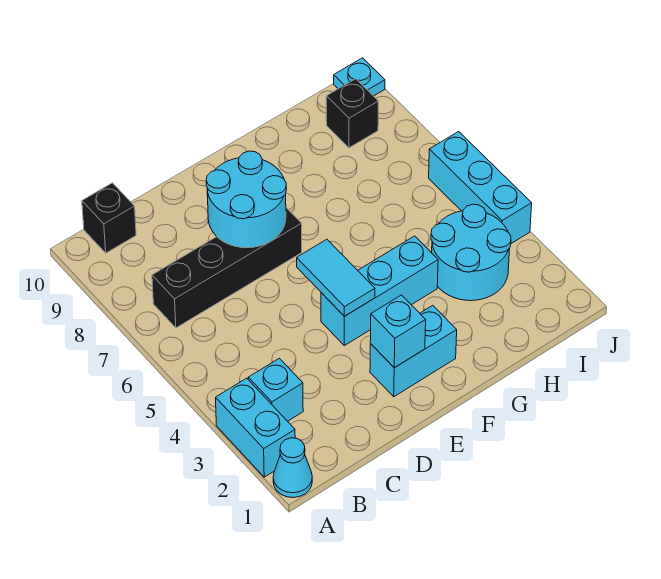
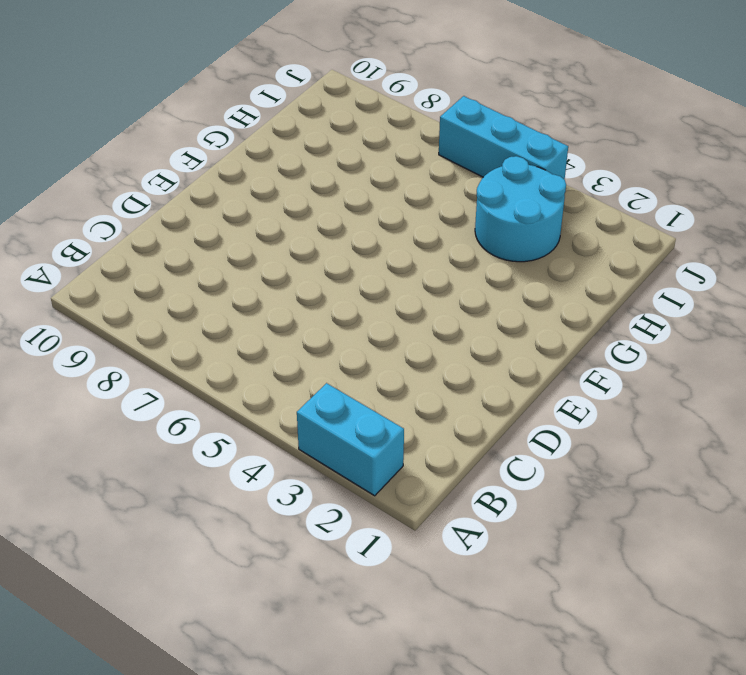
none -> cyan 1x1 cone [273,438,312,498]
none -> cyan 1x1 brick [248,358,303,421]
none -> black 1x4 brick [152,208,302,328]

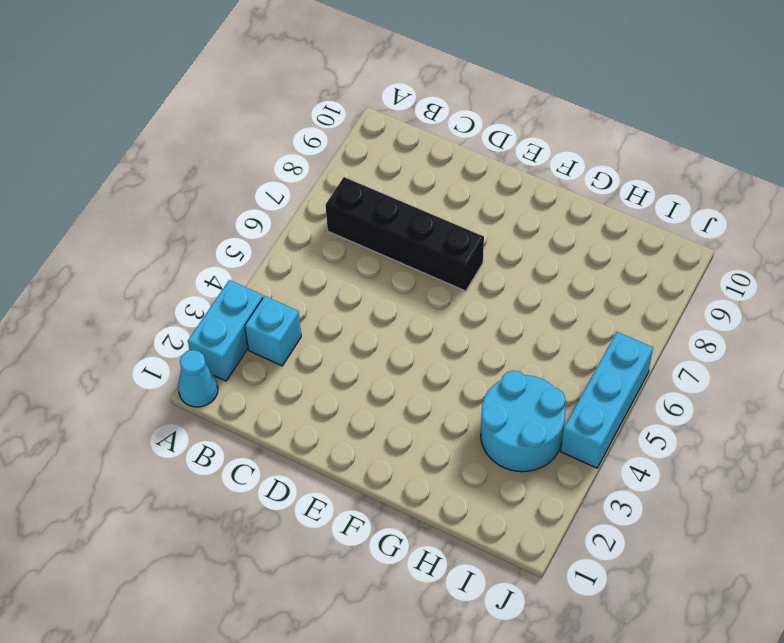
none -> black 1x1 brick [82,183,136,253]
none -> cyan 1x2 brick [370,305,457,397]
none -> cyan 1x3 brick [321,236,438,345]

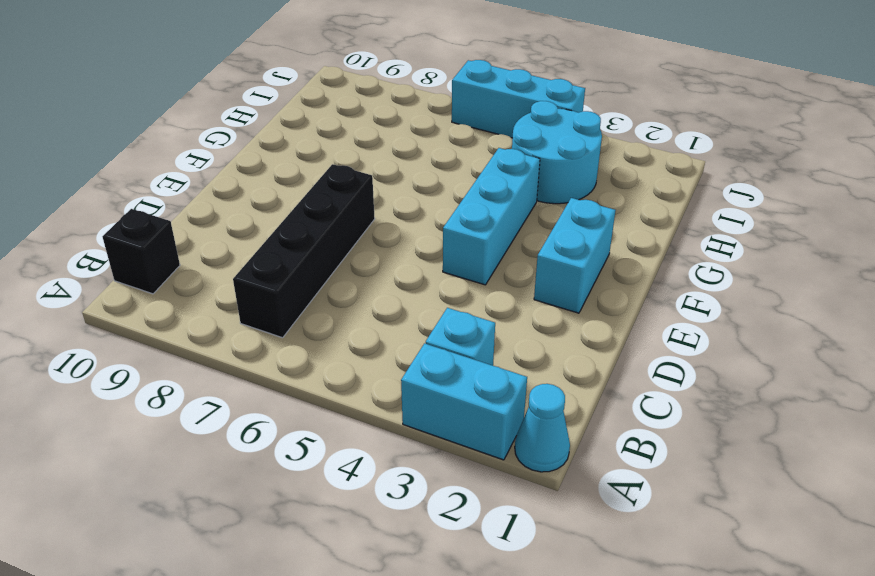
none -> black 1x1 brick [326,79,378,148]
none -> cyan 1x1 plate [334,58,385,96]
none -> cyan 2x2 round brick [206,151,286,248]

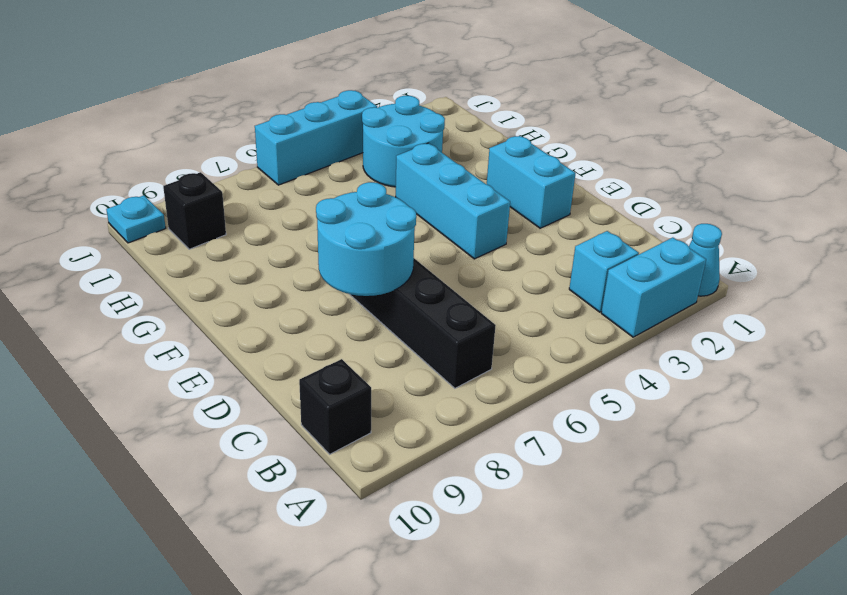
none -> cyan 1x1 brick [370,295,426,368]
none -> cyan 1x2 tile [297,239,375,316]

